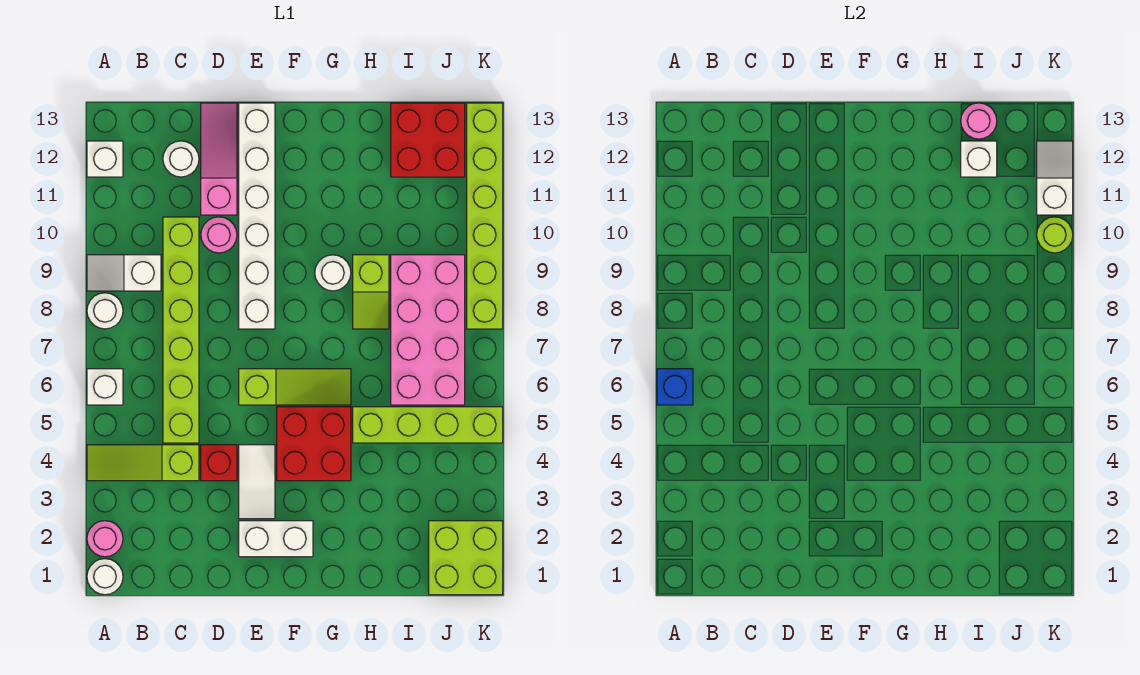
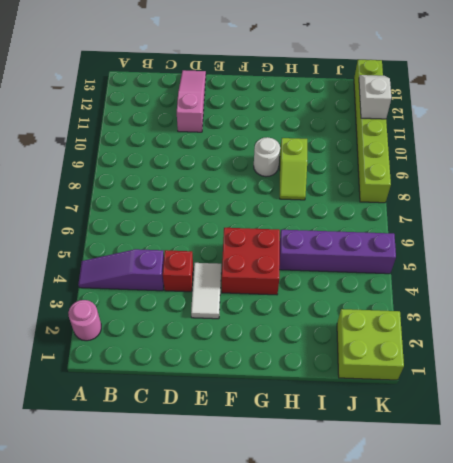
purple 1x3 slope [78,249,164,291] -> lime 1x3 slope [87,445,199,481]
purple 1x4 brick [279,230,396,274] -> lime 1x4 brick [353,407,503,443]
none -> white 1x1 round brick [87,559,123,595]
none -> white 1x1 brick [87,369,123,405]
none -> white 1x1 round brick [87,293,123,329]

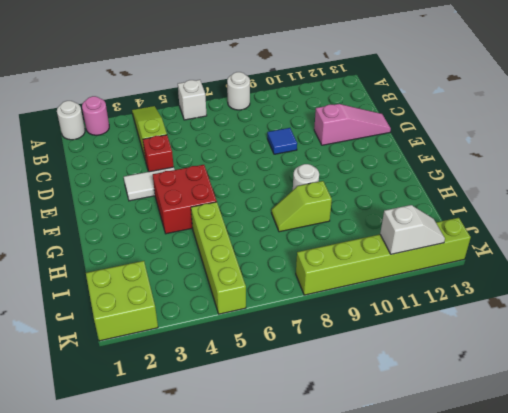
blue 1x1 tile [267,128,297,154] -> none
none -> white 1x2 slope [87,255,161,291]
none -> white 1x1 brick [87,141,123,177]
none -> lime 1x6 brick [163,217,199,443]

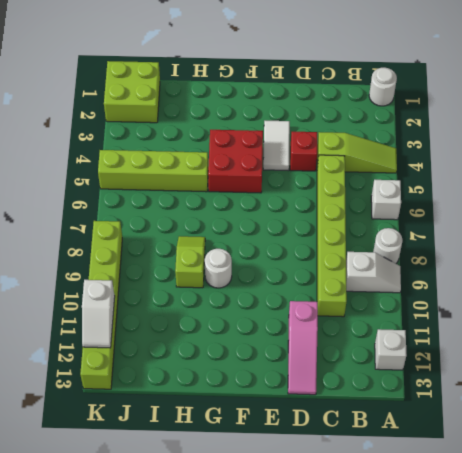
none -> pink 1x1 round brick [87,521,123,557]
none -> white 1x1 round brick [163,141,199,177]
none -> pink 1x1 round brick [201,217,237,253]

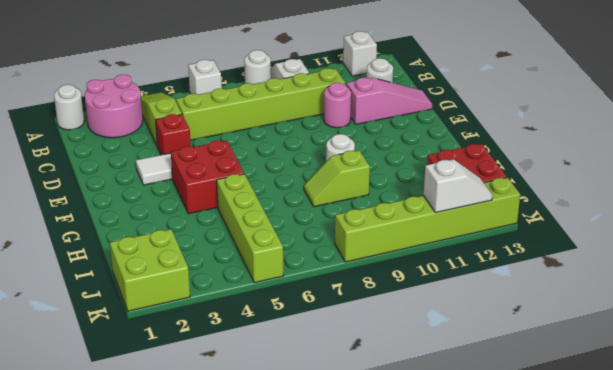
pink 2x2 round brick [85,75,143,138] -> pink 1x1 round brick [87,521,123,557]
none -> white 1x2 brick [239,521,313,557]
none -> lime 1x3 slope [239,369,351,405]
none -> white 1x6 brick [239,103,275,329]

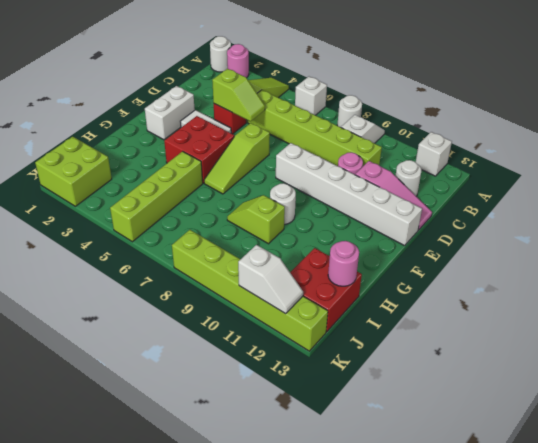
lime 1x2 slope [212,69,265,121] -> none
none -> pink 2x4 brick [391,255,465,405]
none -> blue 1x1 brick [657,369,693,405]
none -> white 1x1 brick [961,141,997,177]

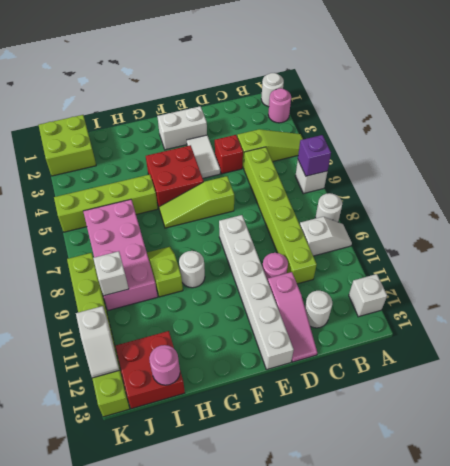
purple 1x1 brick [298,135,331,176] -> blue 1x1 brick [657,369,693,405]
white 1x1 brick [93,251,129,296] -> white 1x1 brick moved to [961,141,997,177]
none -> lime 1x1 round brick [1037,217,1073,253]

